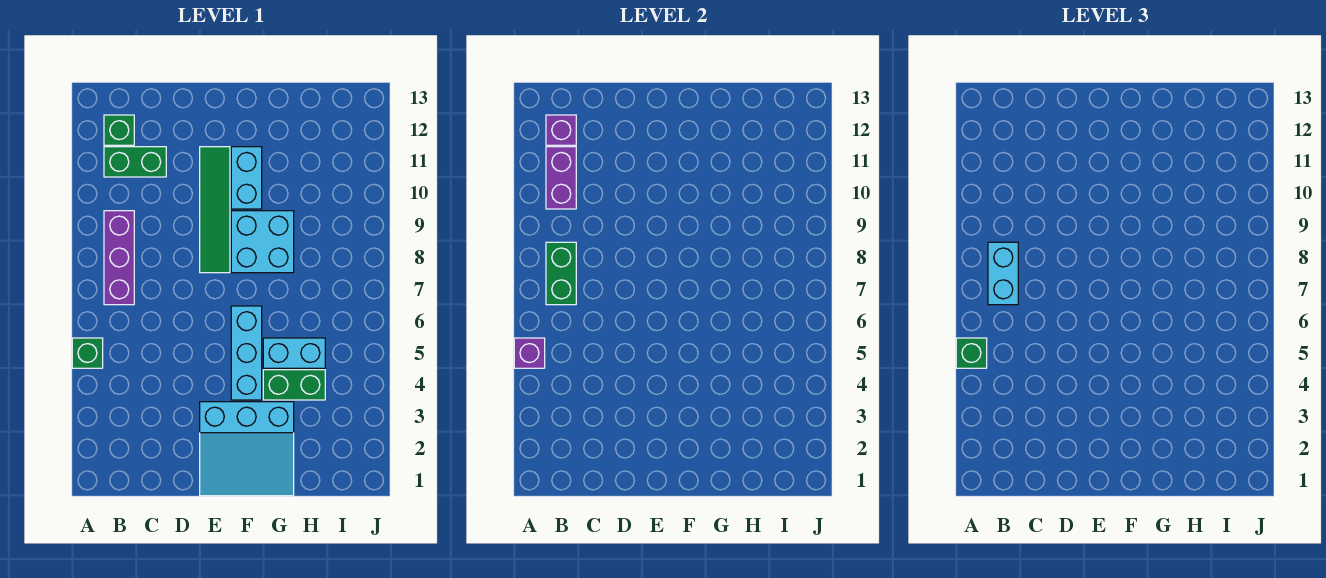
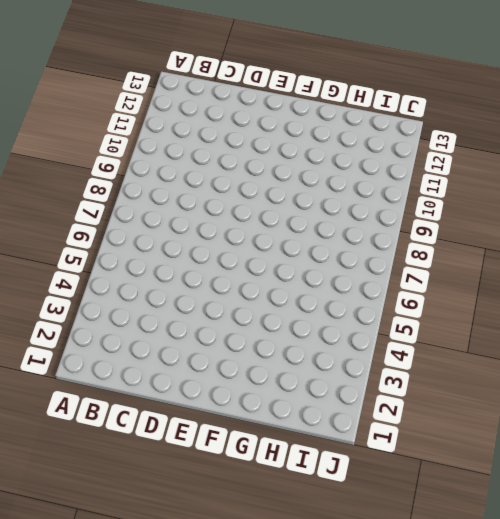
none -> green 1x1 brick [72,338,103,368]
none -> purple 1x3 brick [104,211,134,305]
none -> green 1x2 brick [104,147,166,177]

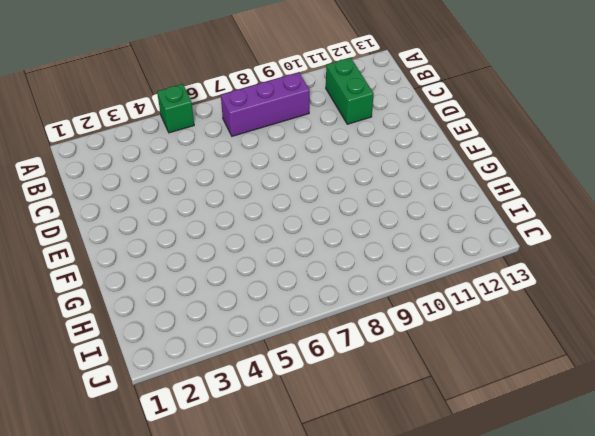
none -> green 1x1 brick [104,115,134,145]
none -> cyan 3x3 slope [200,402,294,496]
none -> green 1x4 tile [200,147,230,273]

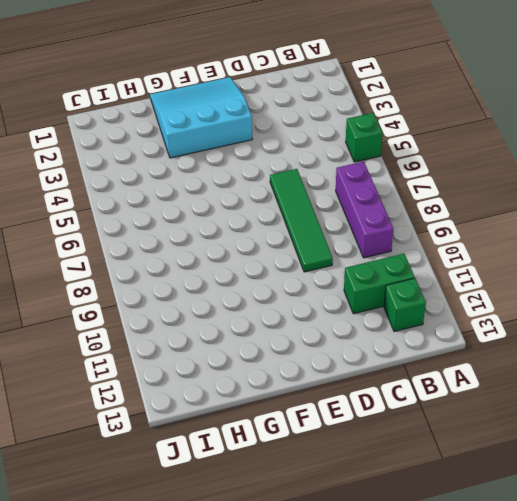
green 1x4 tile [270,169,333,272] -> green 1x4 tile moved to [200,147,230,273]
none -> cyan 1x3 brick [231,306,262,400]
none -> cyan 2x2 brick [231,211,294,273]
none -> cyan 1x2 brick [231,147,262,209]

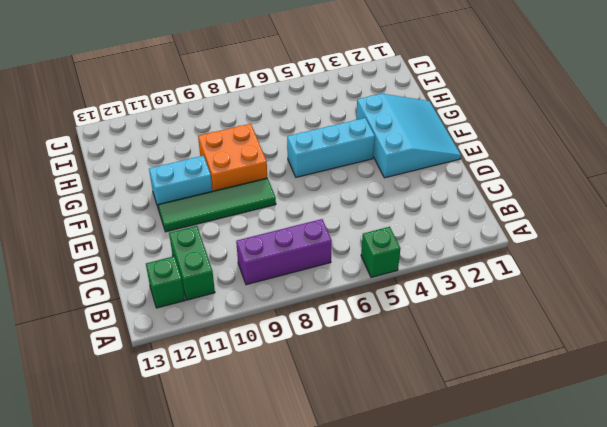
orange 2x2 brick [198,124,267,191] -> cyan 2x2 brick [231,211,294,273]
none -> green 1x2 brick [263,370,325,400]
none -> cyan 1x2 brick [263,338,325,368]
none -> purple 1x1 brick [514,338,545,368]

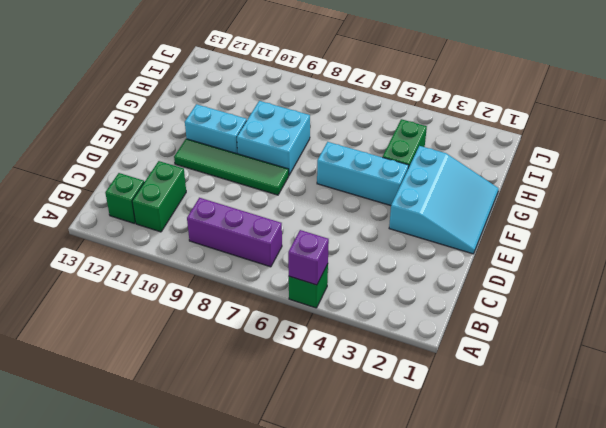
none -> cyan 1x2 brick [263,338,325,368]
none -> green 1x2 brick [546,242,576,305]
none -> purple 1x2 brick [546,147,576,209]

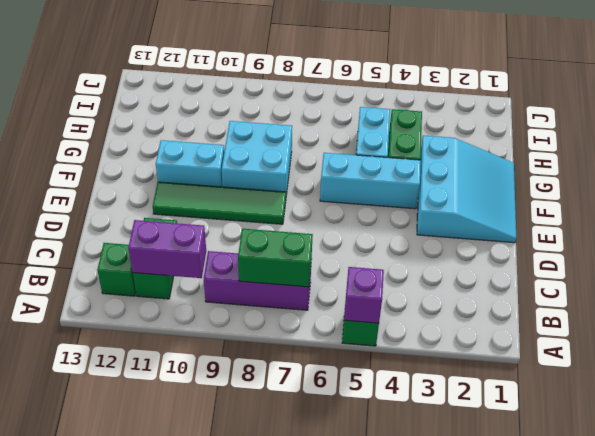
none -> purple 1x1 brick [546,115,576,145]
none -> green 1x1 brick [956,338,987,368]
none -> cyan 1x2 brick [988,242,1018,305]

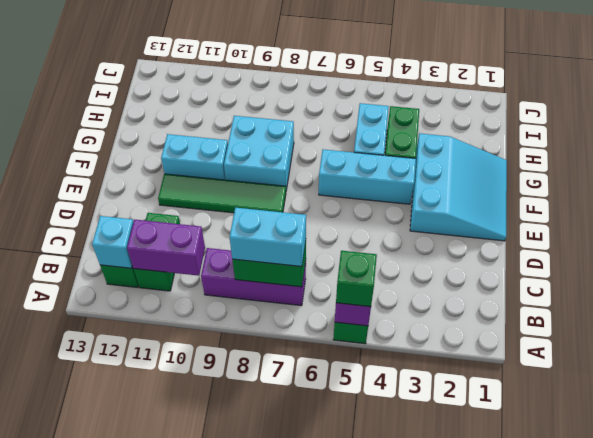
cyan 1x1 brick [92,216,133,268] -> purple 1x1 brick [546,115,576,145]

